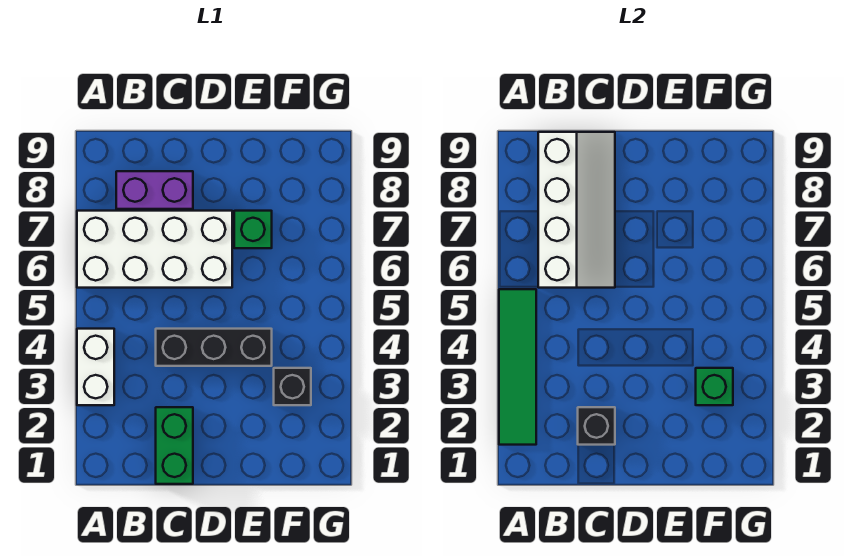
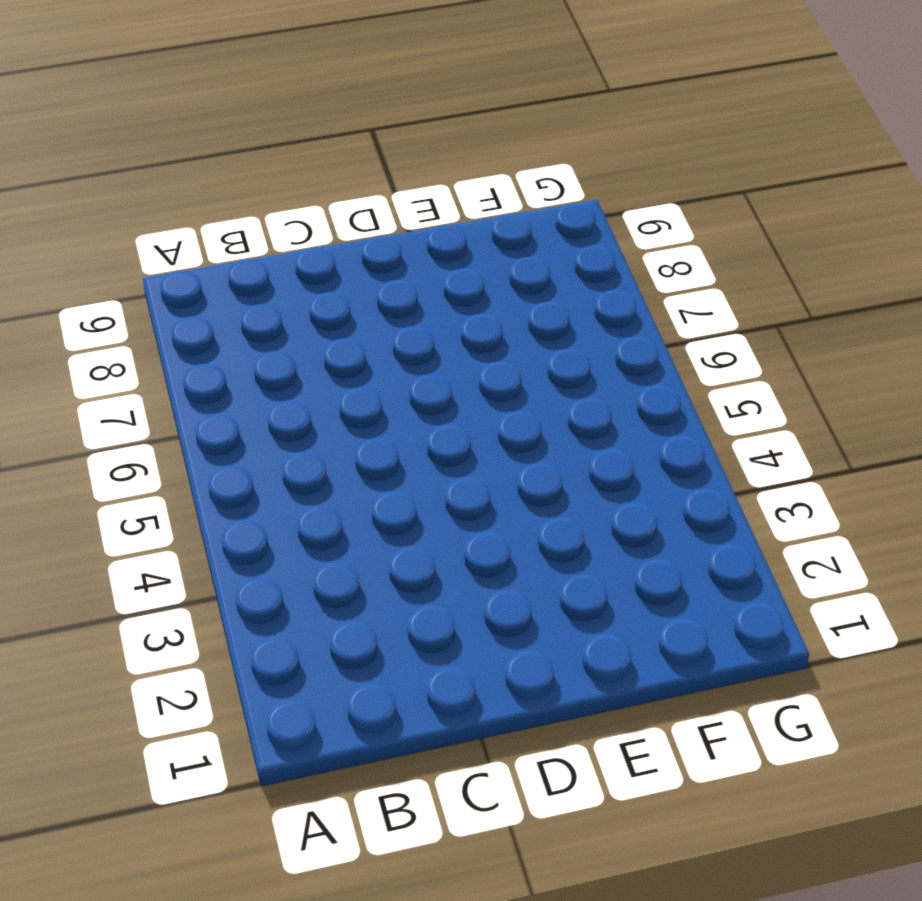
none -> white 1x2 brick [77,329,114,405]
none -> white 2x4 brick [77,211,232,288]

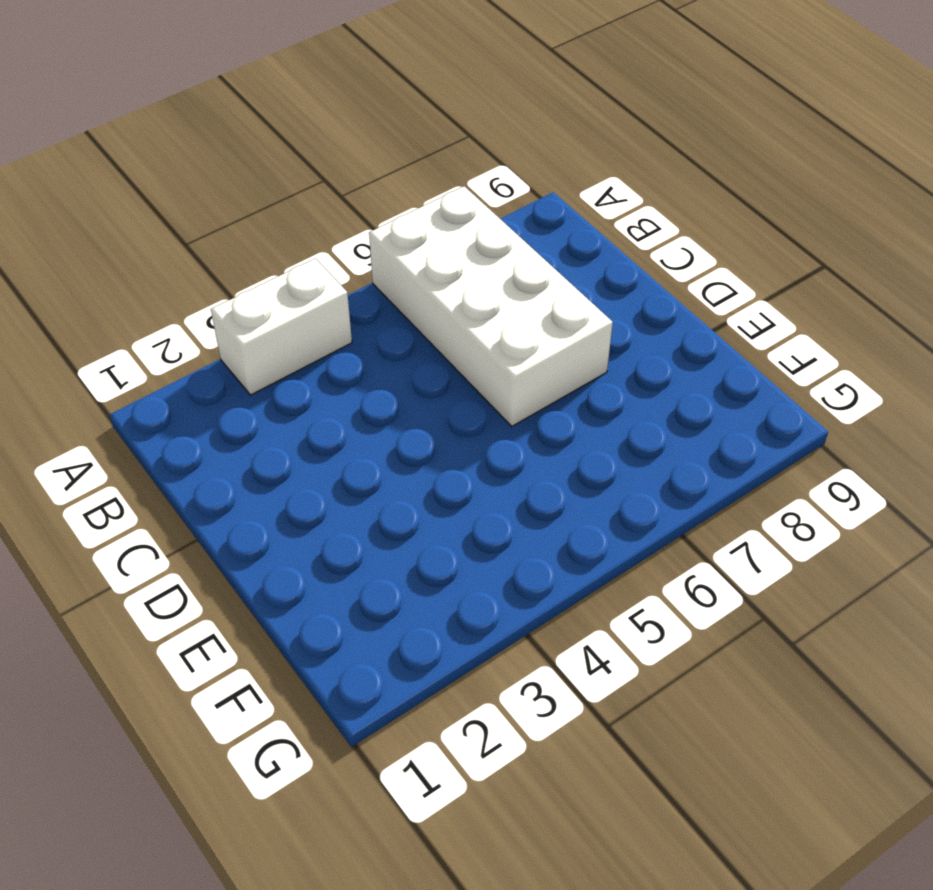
none -> purple 1x2 brick [116,171,193,209]
none -> green 1x2 brick [156,407,193,484]

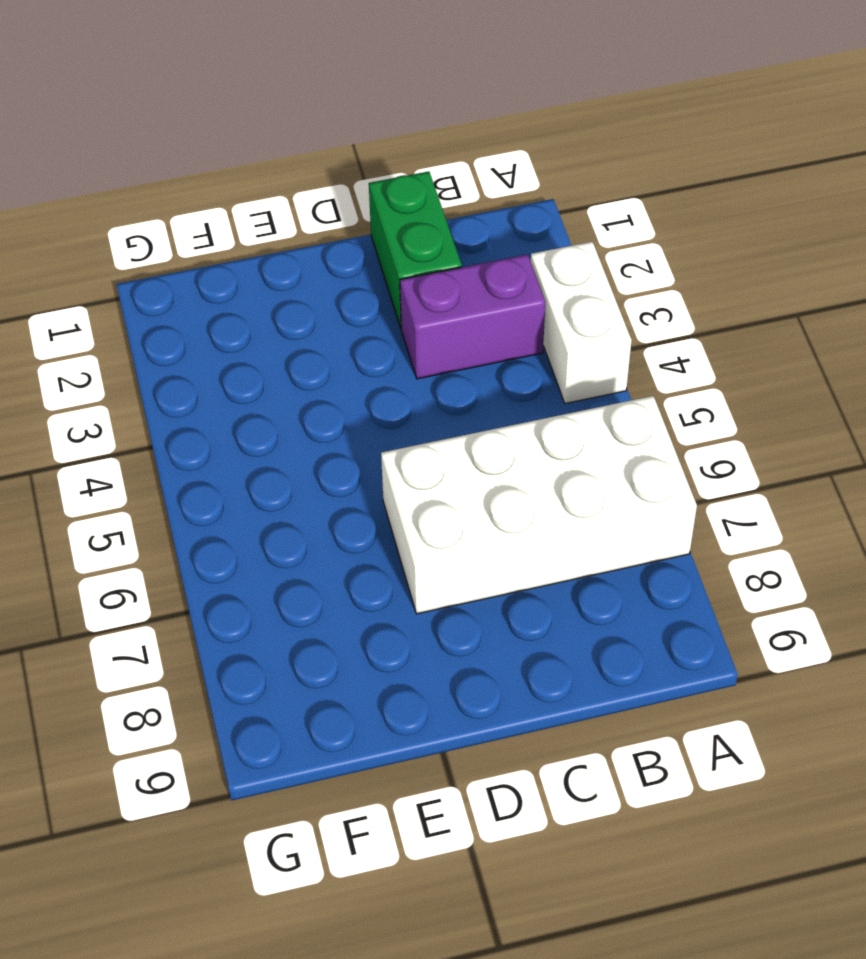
purple 1x2 brick [400,254,545,379] -> purple 1x2 brick moved to [116,171,193,209]
none -> black 1x3 brick [156,329,272,366]
none -> green 1x1 brick [234,211,272,248]

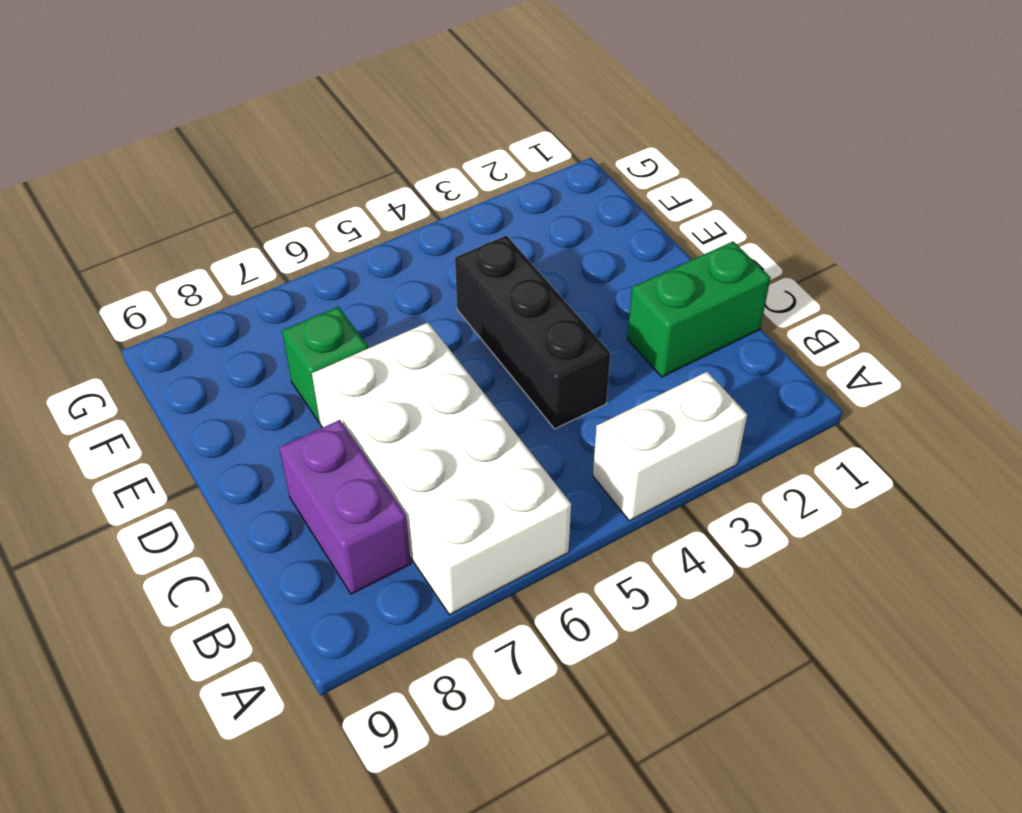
none -> black 1x1 brick [274,368,311,405]
none -> green 1x4 tile [499,289,536,445]

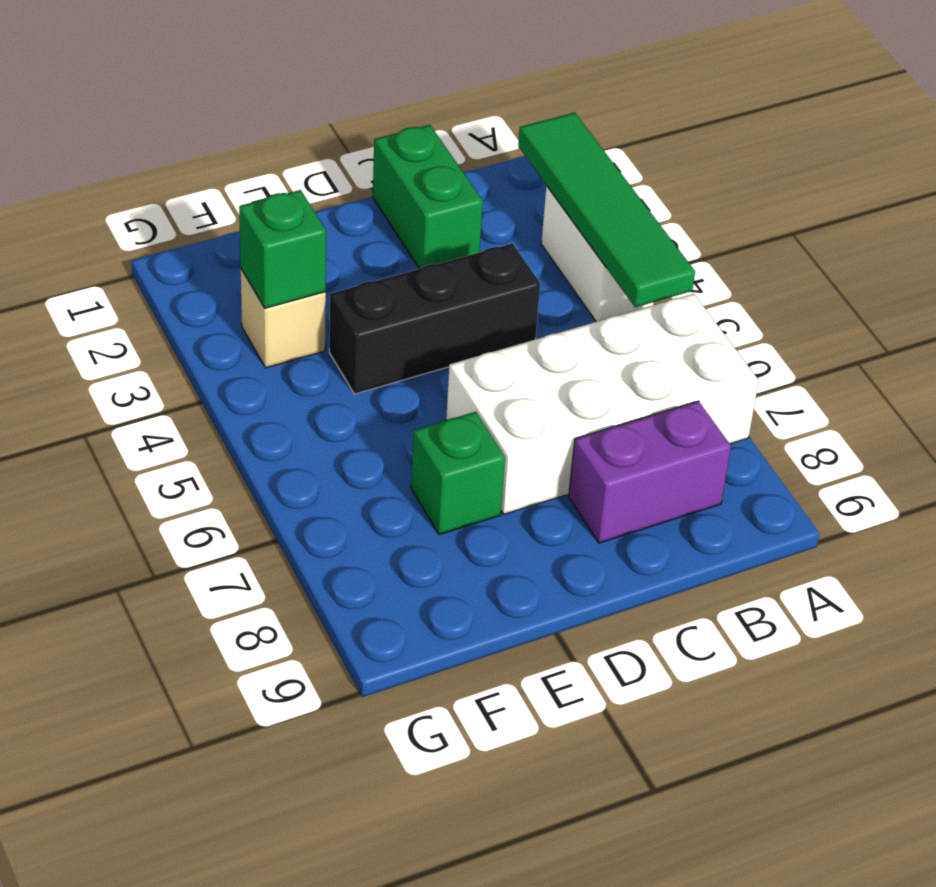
tan 1x1 brick [241,269,326,368] -> black 1x1 brick [274,368,311,405]
none -> white 2x4 slope [538,132,615,288]
none -> black 1x1 brick [578,407,615,445]

